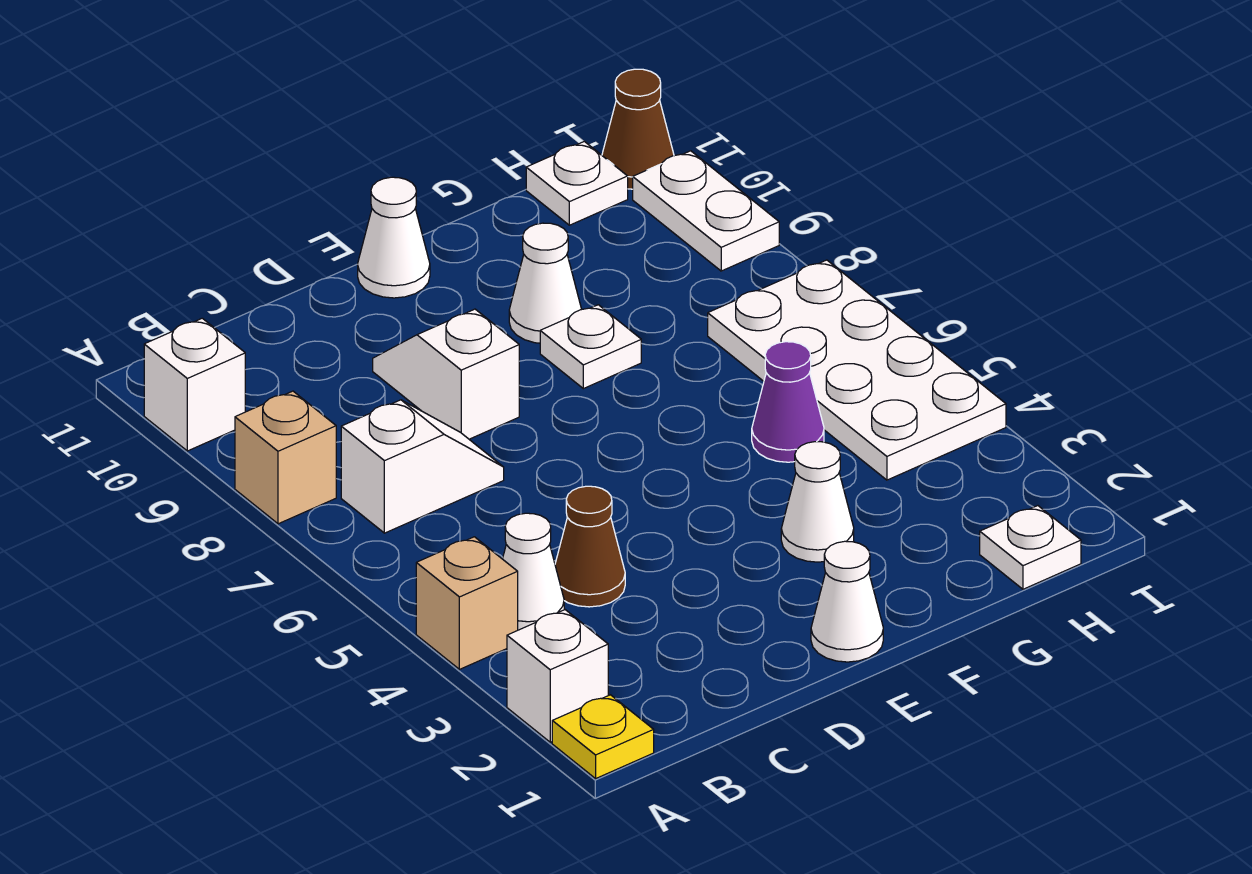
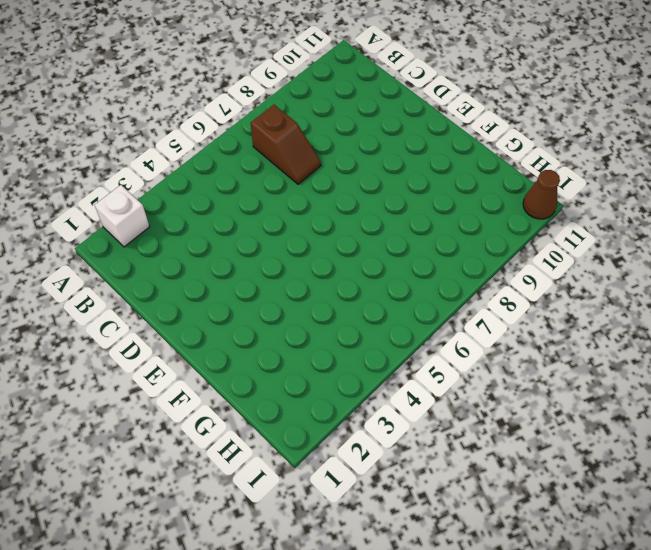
brown 1x2 slope [251,105,321,184] -> white 1x2 slope [341,400,504,533]
none -> yellow 1x1 plate [552,695,654,779]
none -> tan 1x1 brick [416,537,518,669]
none -> tan 1x1 brick [235,391,336,524]

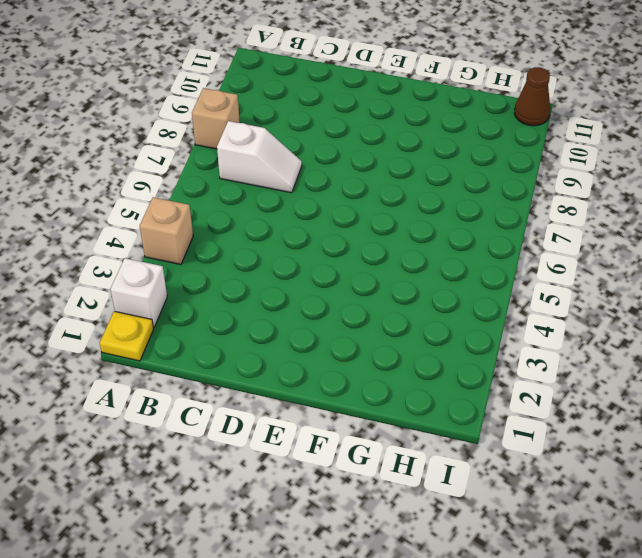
none -> white 1x1 brick [144,318,245,451]
none -> white 1x1 cone [503,513,564,630]
none -> brown 1x1 cone [555,486,625,607]

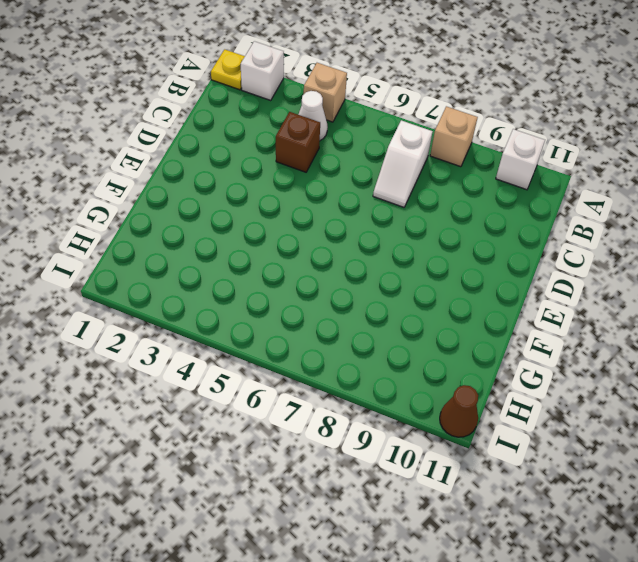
brown 1x1 brick [276,112,320,172] -> brown 1x1 cone [555,486,625,607]
none -> white 1x2 slope [373,309,519,439]
none -> white 1x1 cone [811,541,883,662]
none -> white 1x1 cone [358,177,430,298]

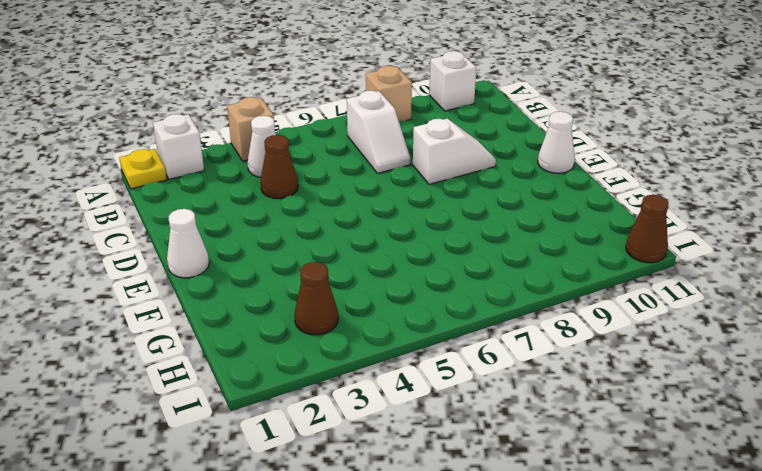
brown 1x1 cone [294,262,338,335] -> none
none -> white 1x1 cone [781,442,854,562]
none -> white 1x1 plate [540,305,641,389]
none -> white 1x1 cone [509,223,582,343]

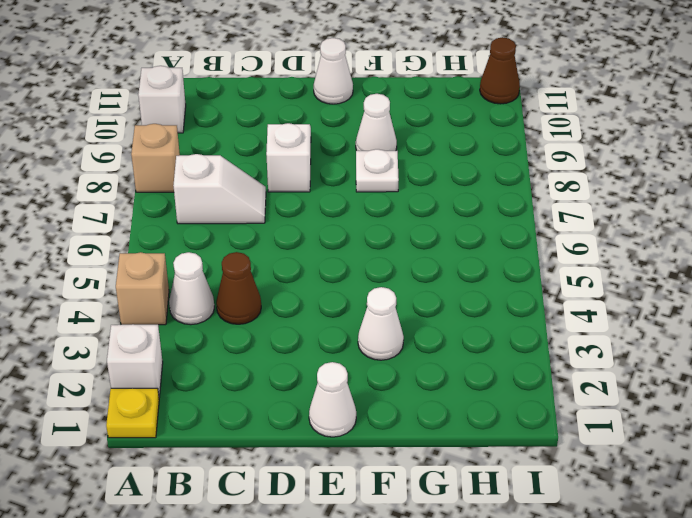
none -> purple 1x1 cone [752,342,824,462]
none -> white 1x1 plate [980,506,1081,589]
none -> white 2x4 plate [708,260,1006,480]

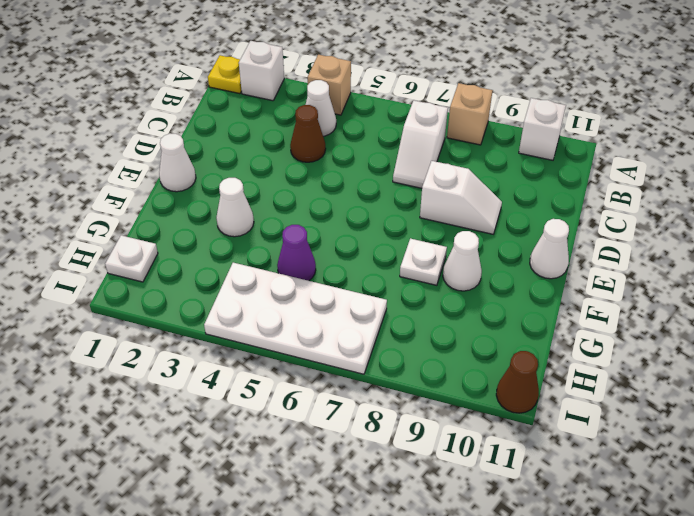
none -> white 1x1 plate [526,141,628,225]
none -> white 1x2 plate [633,151,779,271]

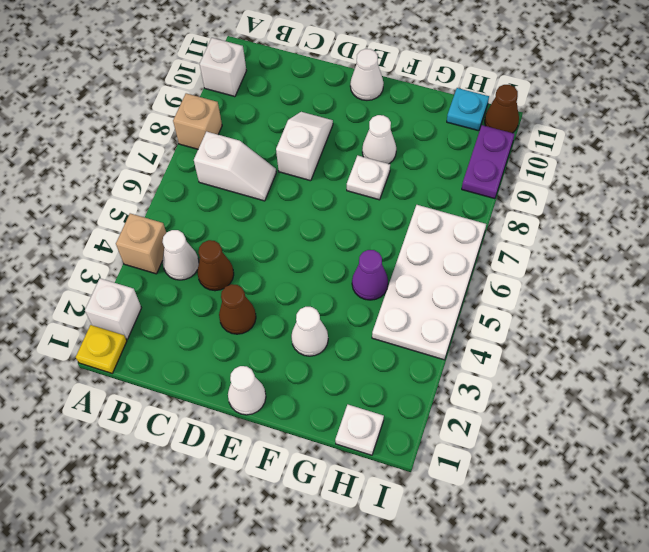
brown 1x1 cone [219,284,256,334] -> none
cyan 1x1 plate [447,88,489,131] -> white 1x1 plate [526,141,628,225]
purple 1x2 plate [462,125,514,199] -> white 1x2 plate [633,151,779,271]

